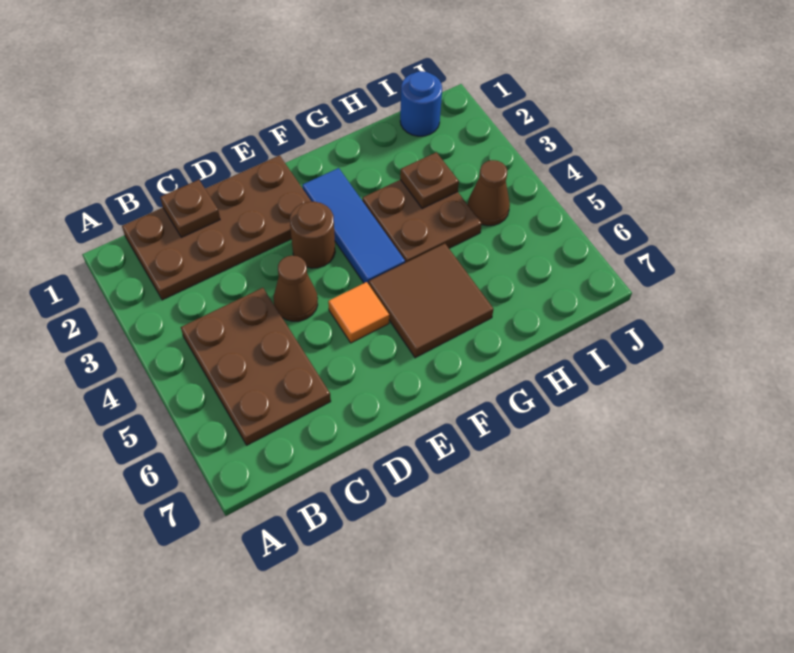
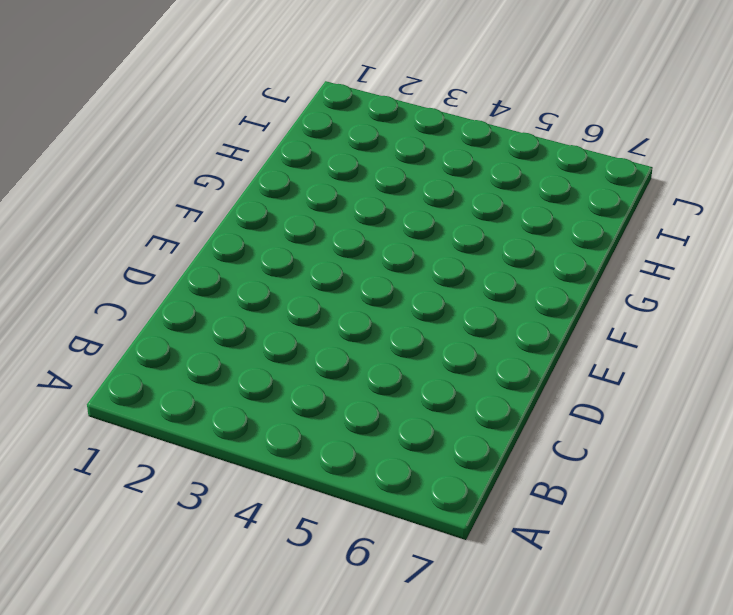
none -> brown 2x4 plate [122,156,311,300]
none -> brown 2x3 plate [181,288,331,445]
none -> brown 1x1 cone [274,255,318,321]

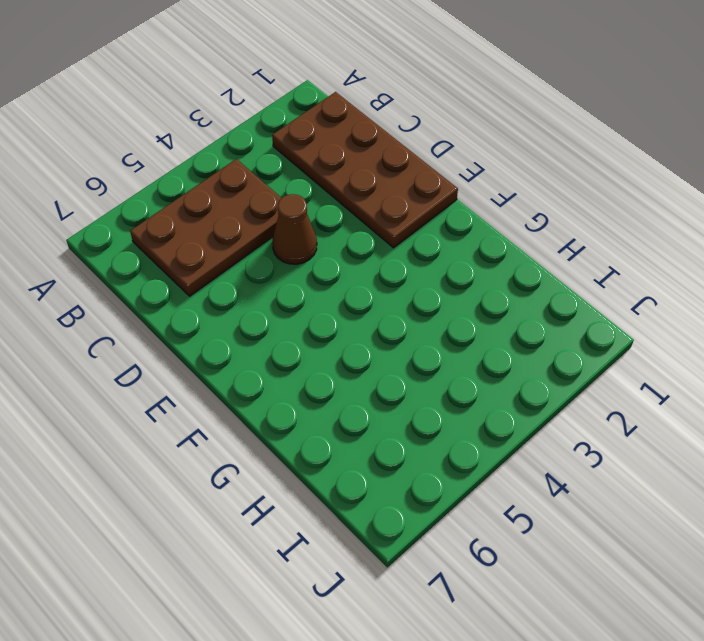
none -> brown 1x1 round brick [290,202,335,268]
none -> orange 1x1 tile [328,282,389,343]
none -> blue 1x3 tile [302,168,405,284]

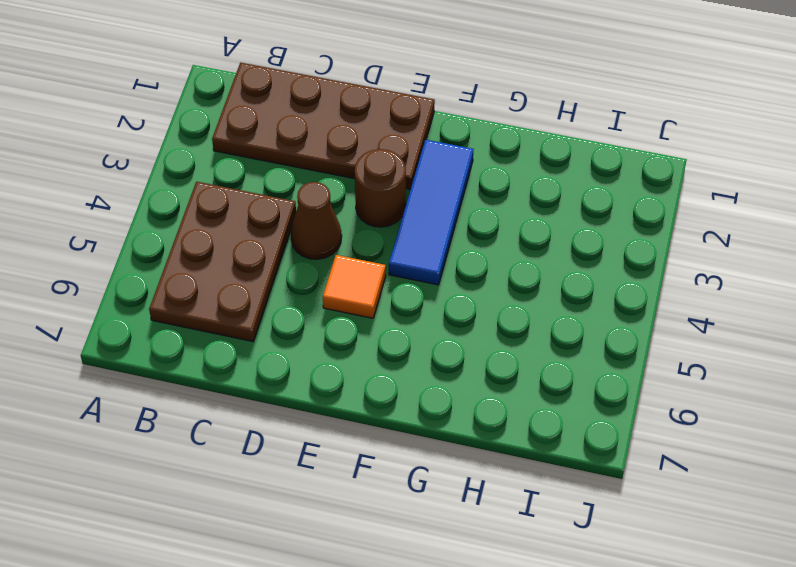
none -> brown 2x2 tile [369,244,493,358]
none -> brown 2x2 plate [362,180,482,263]
none -> blue 1x1 round brick [400,71,442,136]

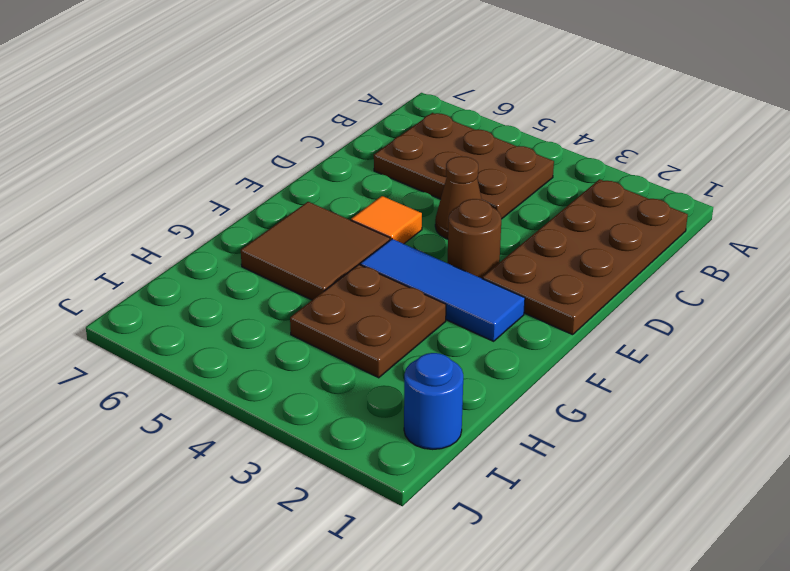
none -> brown 1x1 cone [468,160,510,226]
none -> brown 1x1 plate [160,180,220,237]
none -> brown 1x1 plate [400,152,459,209]

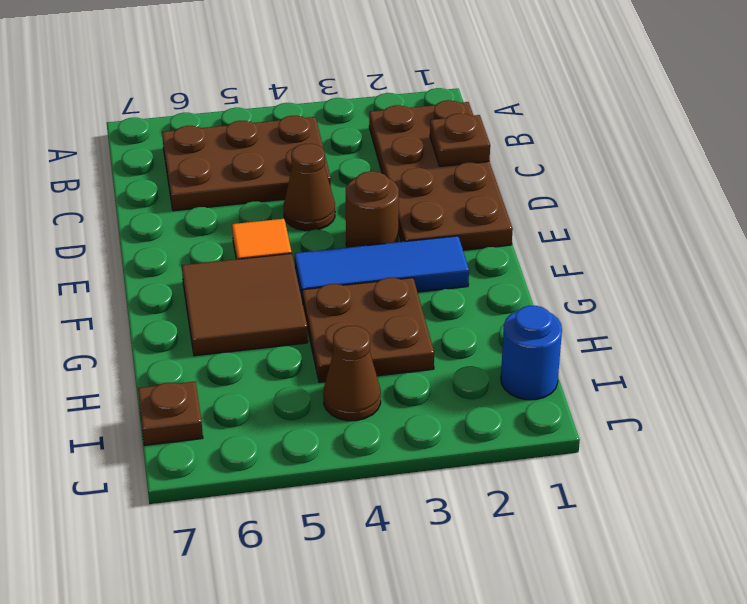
brown 1x1 plate [138,381,203,445] -> brown 1x1 plate moved to [400,152,459,209]

